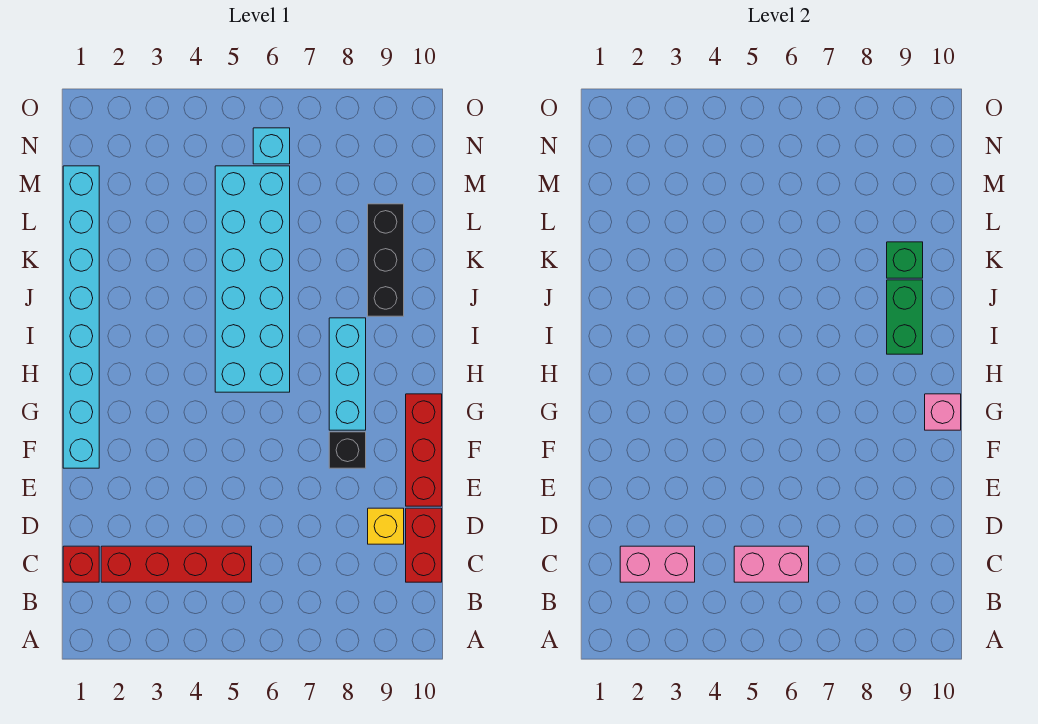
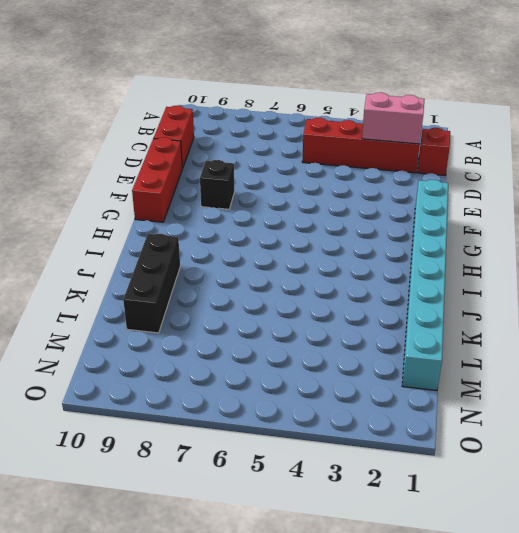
none -> yellow 1x1 brick [368,508,404,544]
none -> cyan 1x3 brick [329,318,366,430]
none -> cyan 2x6 brick [215,166,290,392]

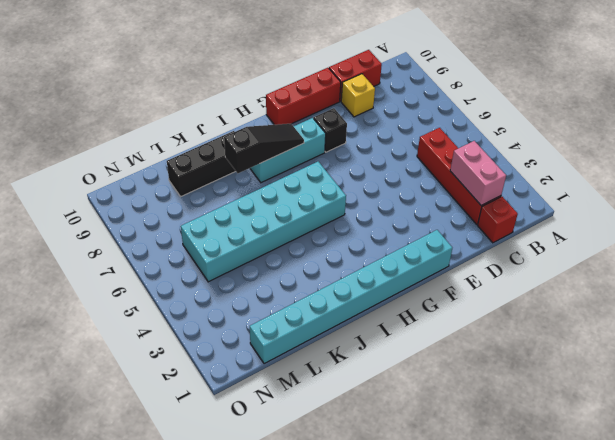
black 1x3 slope [224,124,304,173] -> none
none -> cyan 1x1 brick [253,128,290,164]
none -> pink 1x2 brick [734,546,809,582]
none -> pink 1x1 brick [925,394,961,430]

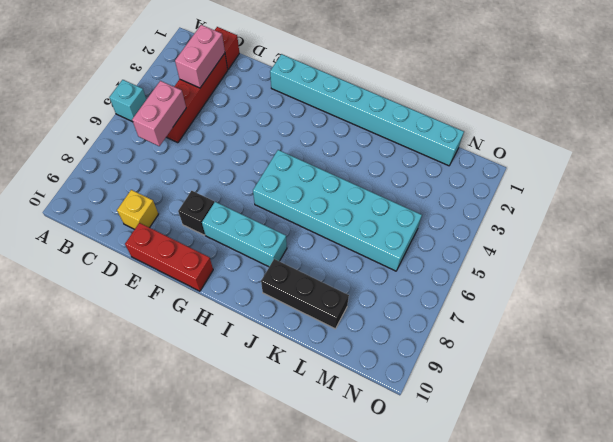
cyan 1x1 brick [109,80,146,122] -> cyan 1x1 brick moved to [253,128,290,164]
none -> red 1x2 brick [406,508,442,582]
none -> pink 1x1 brick [925,394,961,430]
none -> green 1x2 brick [887,280,923,354]

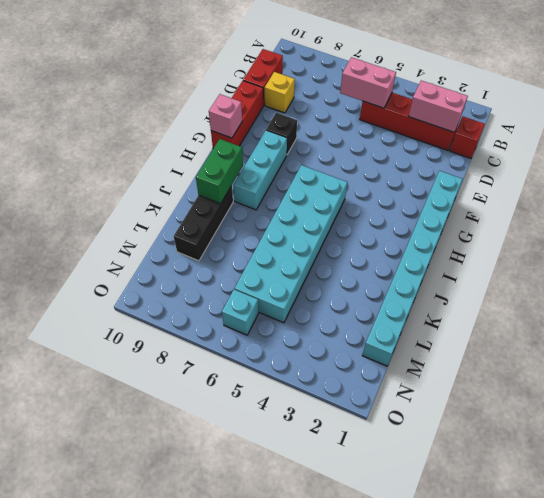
none -> green 1x1 brick [887,242,923,278]

